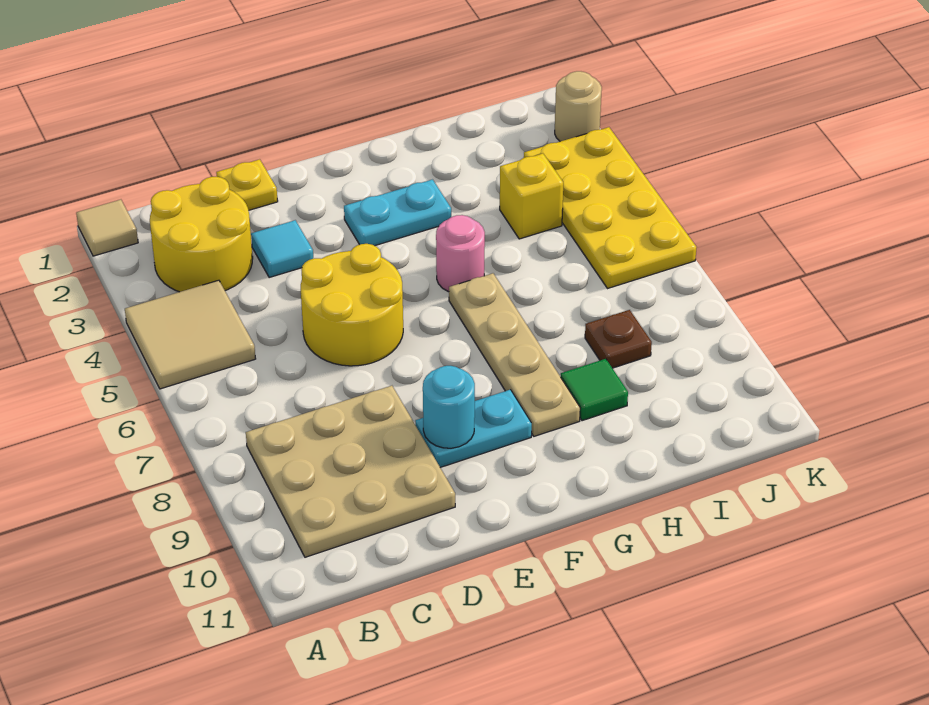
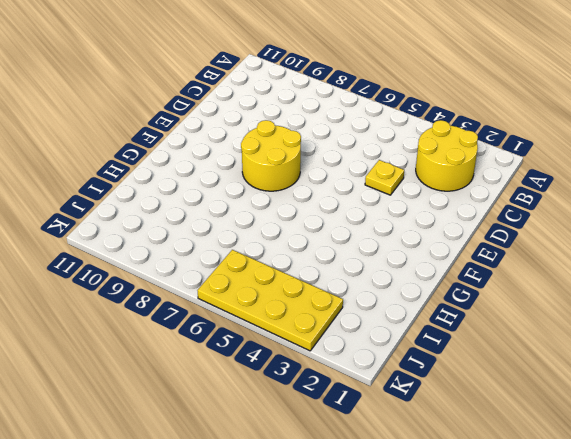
yellow 1x1 plate [365,160,404,195] -> yellow 1x1 plate moved to [216,159,278,210]
yellow 2x2 round brick [241,120,301,191] -> yellow 2x2 round brick moved to [301,244,403,366]
none -> tan 1x1 tile [76,200,138,256]
none -> tan 2x2 tile [125,280,256,389]
none -> tan 3x3 plate [246,386,455,557]

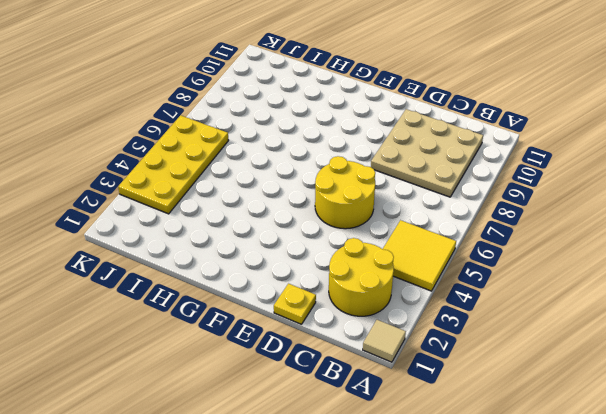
yellow 2x2 tile [383,220,456,291] -> tan 2x2 tile [125,280,256,389]
none -> cyan 1x1 tile [251,220,313,278]
none -> cyan 1x2 plate [415,390,532,467]
none -> cyan 1x2 plate [344,180,451,246]

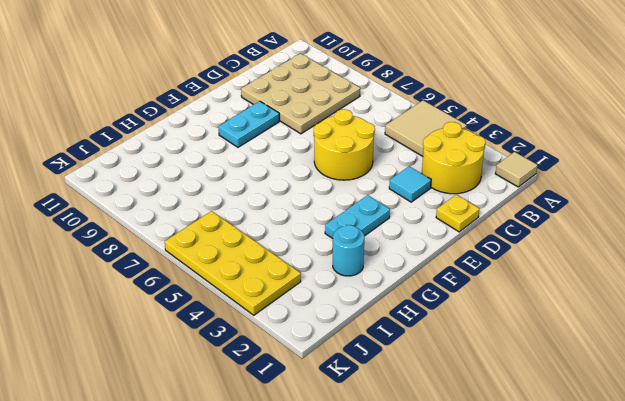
cyan 1x1 round brick [333,225,364,276] -> cyan 1x1 round brick moved to [423,366,475,448]
none -> pink 1x1 round brick [436,215,485,292]
none -> tan 1x4 plate [449,273,580,436]
none -> green 1x1 tile [561,359,628,421]

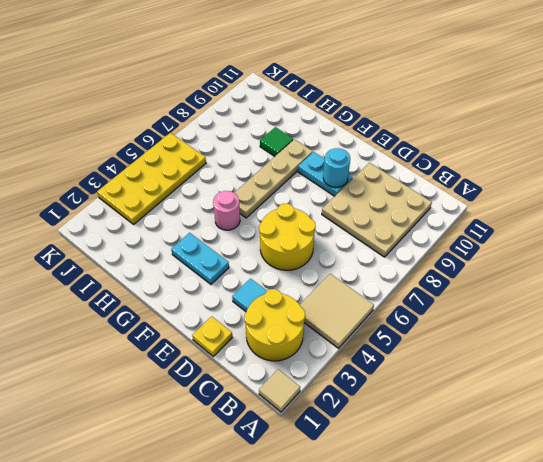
none -> yellow 1x1 brick [500,154,563,239]
none -> brown 1x1 plate [585,310,652,368]
none -> tan 1x1 round brick [555,71,602,141]

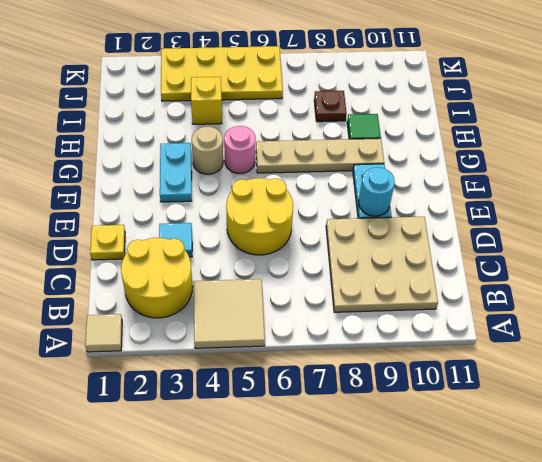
tan 1x1 round brick [191,127,223,174] -> tan 1x1 round brick moved to [555,71,602,141]

